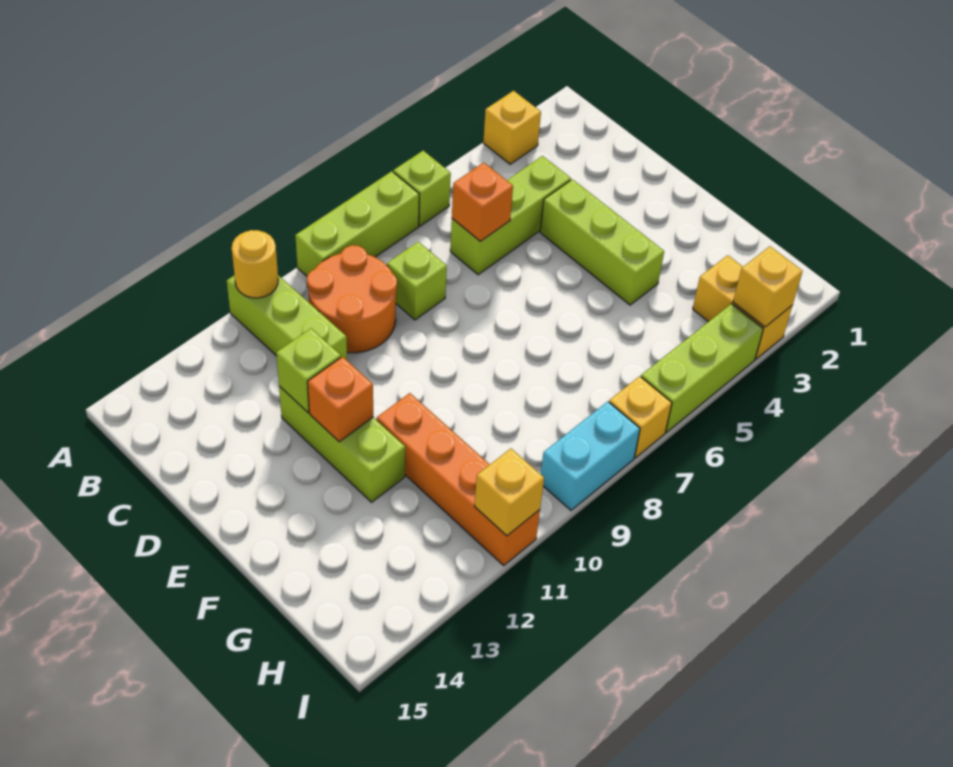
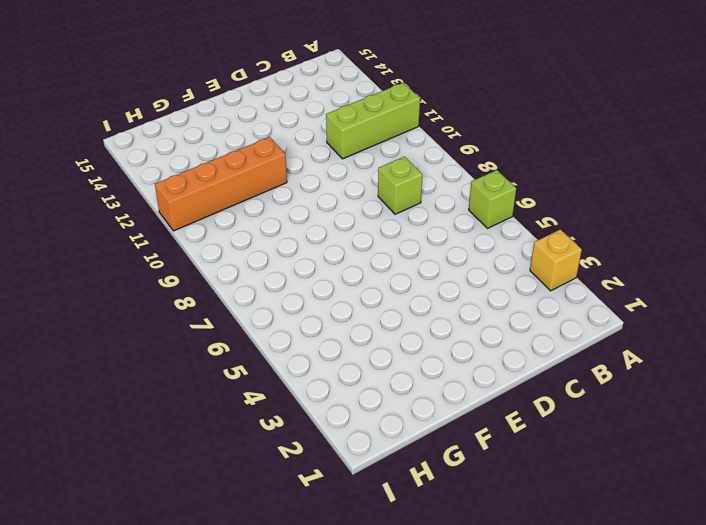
none -> lime 1x3 brick [295,171,419,276]
none -> orange 2x2 round brick [307,245,397,353]
none -> lime 1x3 brick [450,156,571,275]

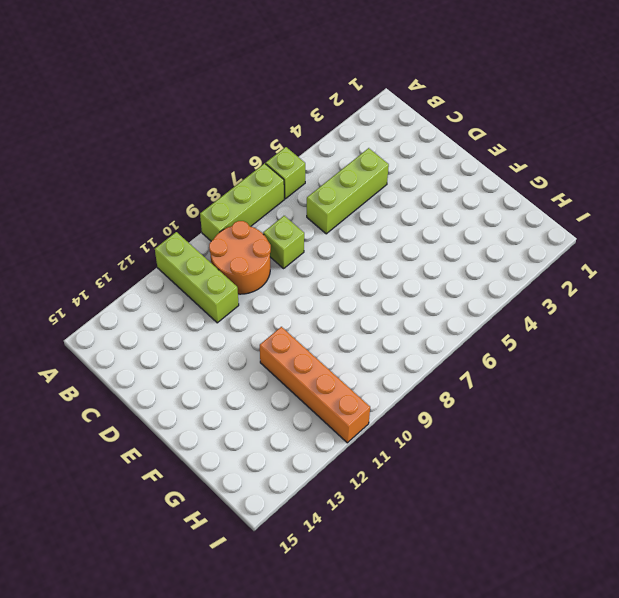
none -> yellow 1x1 brick [483,91,541,164]
none -> lime 1x3 brick [540,179,664,305]
none -> lime 1x3 brick [279,386,405,502]

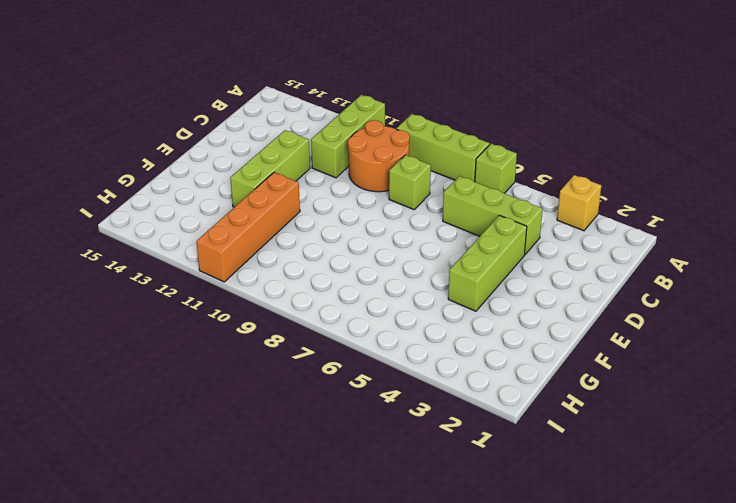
none -> yellow 1x2 brick [693,255,792,359]
none -> lime 1x3 brick [641,304,763,432]
none -> yellow 1x1 brick [609,376,672,458]

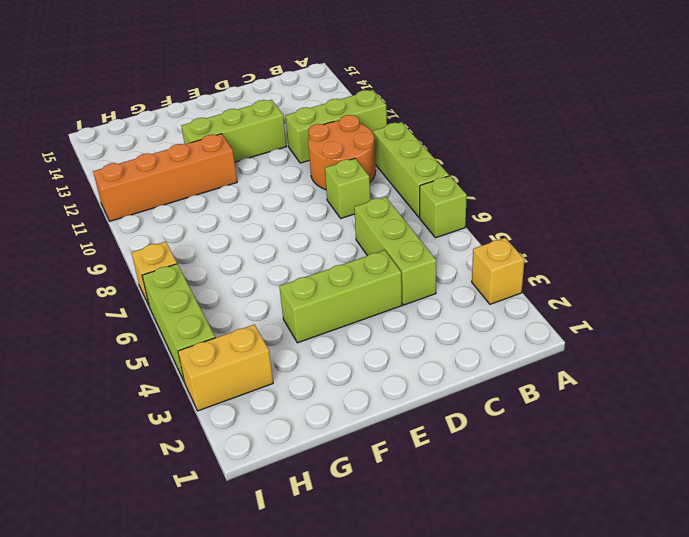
none -> cyan 1x2 brick [541,402,640,510]
none -> yellow 1x1 round brick [232,230,278,298]
none -> orange 1x1 brick [452,162,513,241]

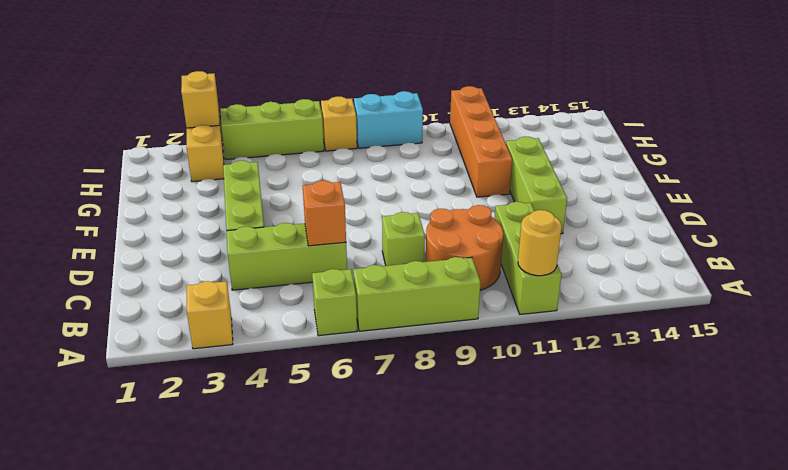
none -> lime 1x1 brick [276,328,341,413]
none -> orange 1x1 brick [308,357,373,442]
none -> yellow 1x1 brick [475,449,544,536]

